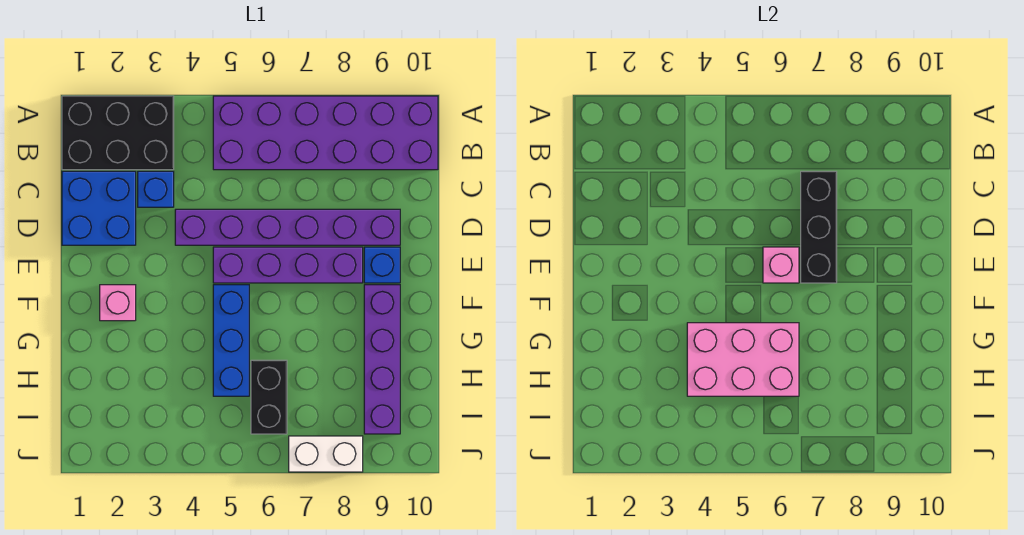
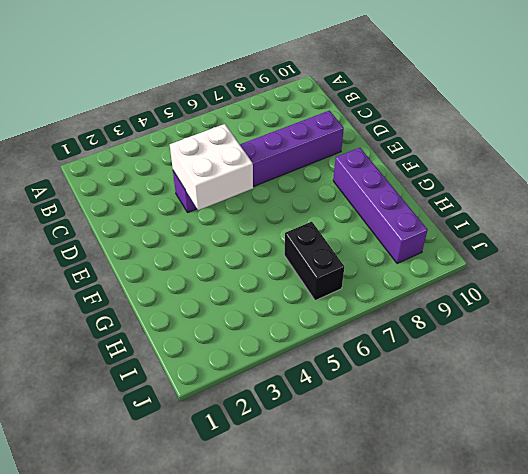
white 2x2 brick [170,124,253,210] -> none
none -> black 2x3 brick [62,96,174,170]
none -> purple 2x6 brick [213,96,438,170]
none -> blue 2x2 brick [62,171,136,245]

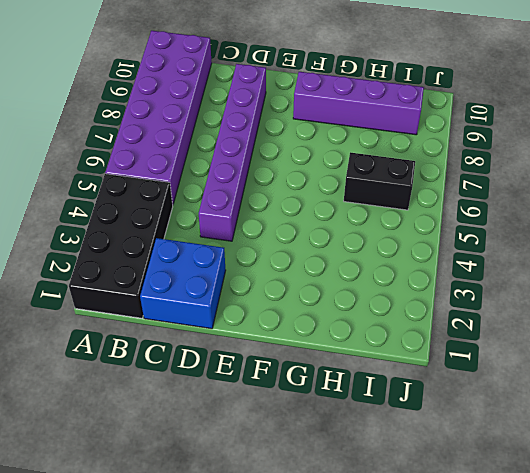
black 2x4 brick [69,174,173,318] -> black 2x3 brick [62,96,174,170]
none -> blue 1x1 brick [138,171,174,207]
none -> purple 1x4 brick [213,247,363,283]
none -> blue 1x1 brick [364,247,400,283]

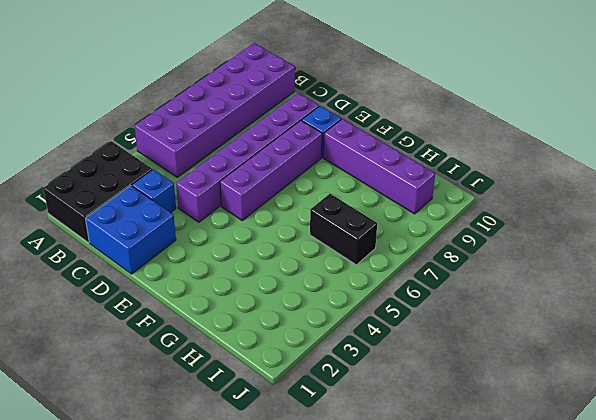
none -> pink 1x1 brick [100,285,136,321]
none -> blue 1x3 brick [213,285,249,396]
none -> white 1x2 brick [289,436,363,472]

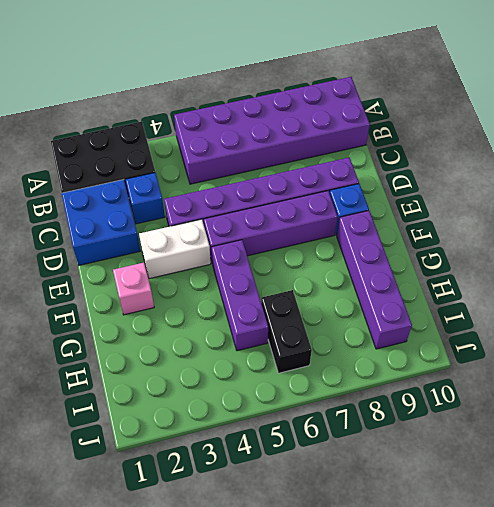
white 1x2 brick [139,219,211,279] -> white 1x2 brick moved to [289,436,363,472]
purple 1x3 brick [211,240,268,351] -> blue 1x3 brick [213,285,249,396]
none -> black 1x3 brick [801,171,837,283]
none -> pink 1x1 brick [763,247,799,283]
none -> pink 2x3 brick [687,323,799,396]

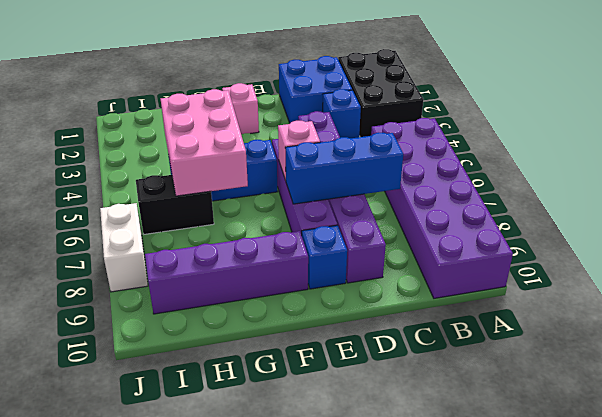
blue 1x3 brick [285,132,403,204] -> black 1x3 brick [801,171,837,283]

